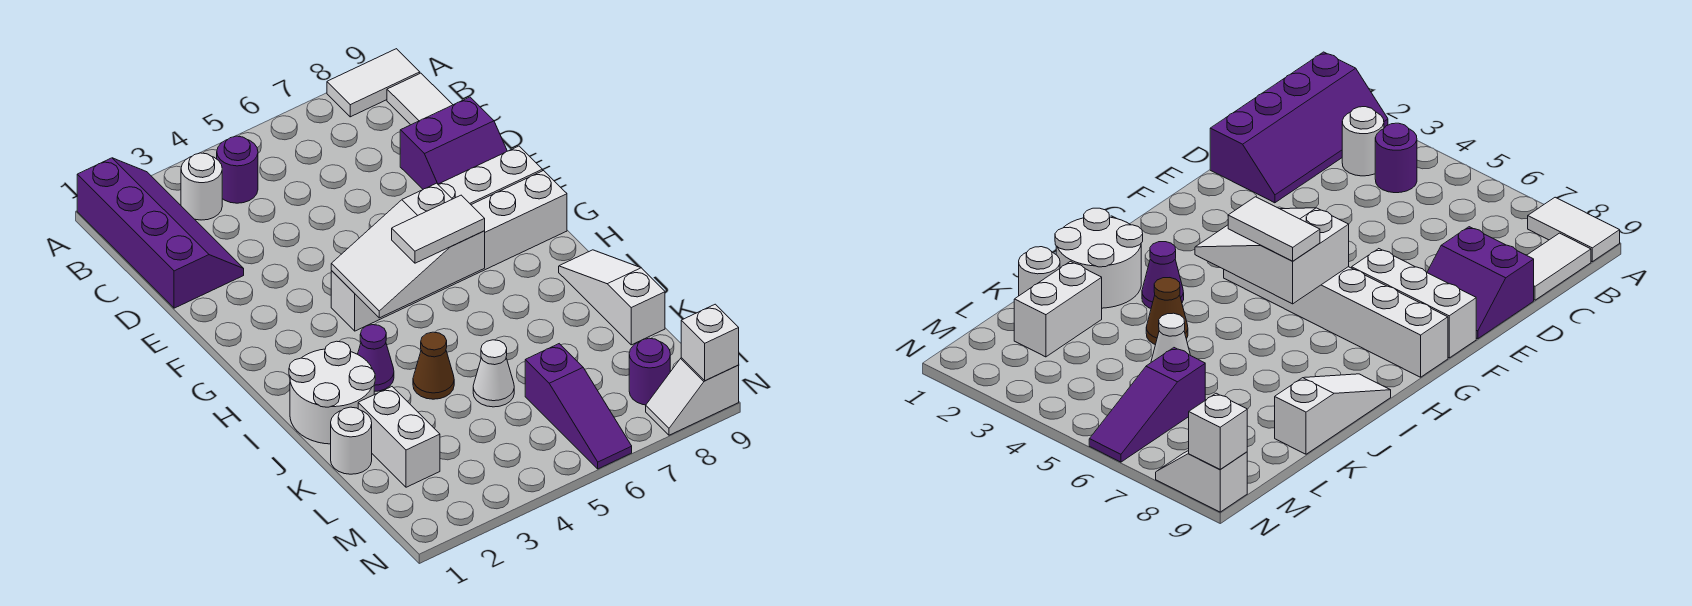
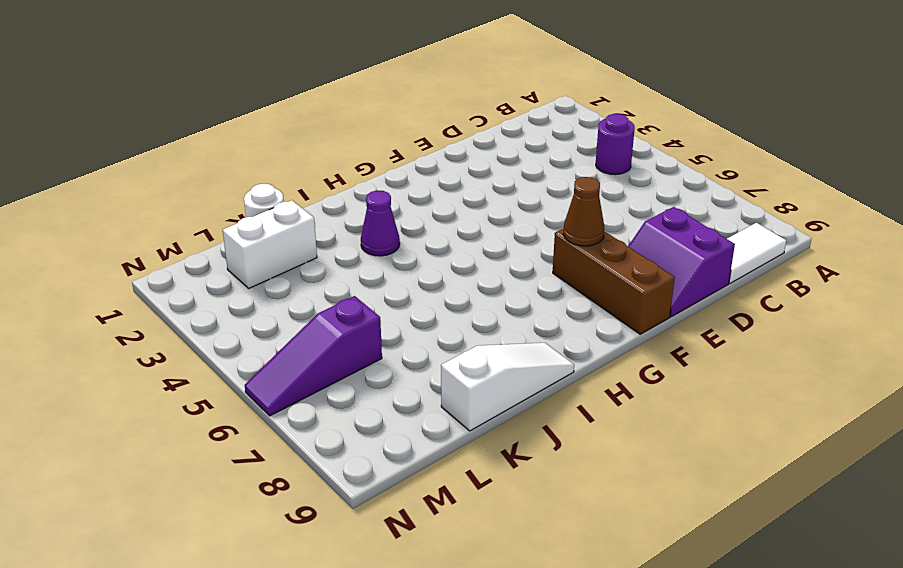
brown 1x3 brick [553,228,675,334] -> white 1x3 brick [438,146,543,204]
brown 1x1 cone [563,177,604,246] -> brown 1x1 cone moved to [413,332,454,399]
none -> purple 2x4 slope [77,158,244,308]
none -> white 1x2 tile [327,49,420,117]
none -> white 1x1 round brick [181,153,222,220]

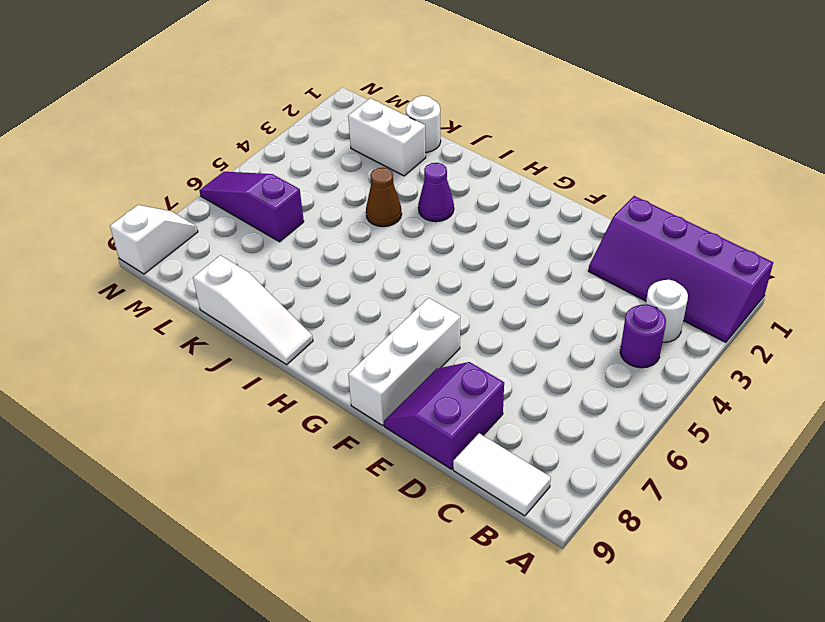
none -> white 1x2 tile [327,49,420,117]
none -> white 1x6 brick [331,171,567,331]
none -> white 2x2 round brick [289,341,375,444]

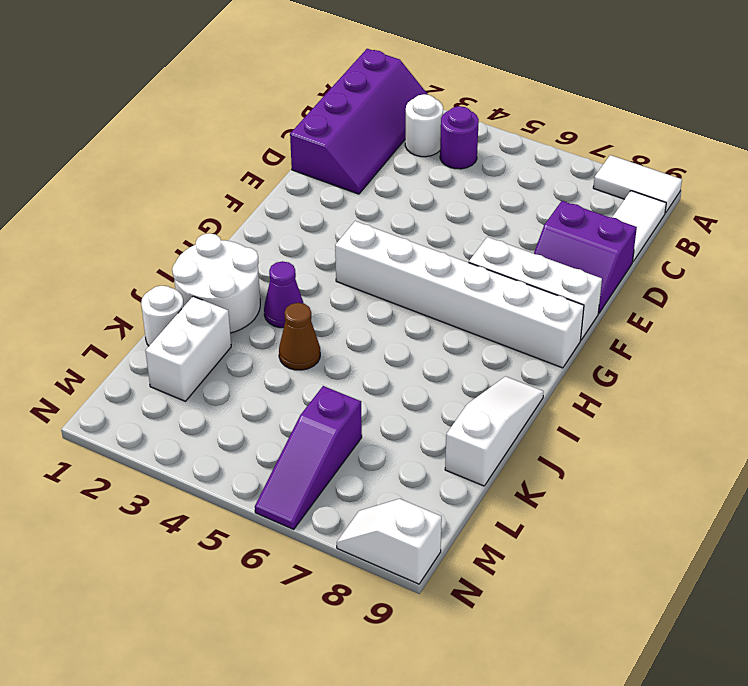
none -> white 1x1 cone [473,340,514,407]
none -> purple 1x1 round brick [629,338,670,405]
none -> white 2x3 slope [331,183,485,318]

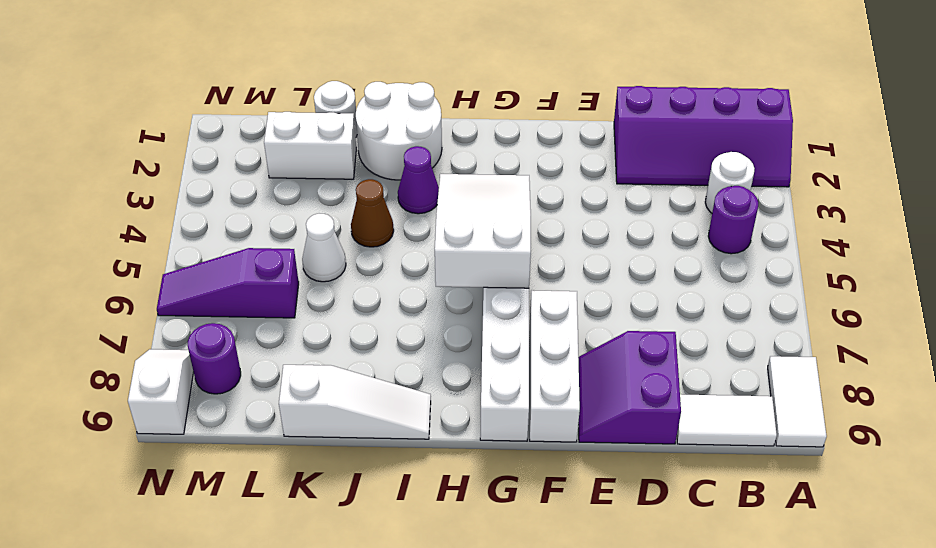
none -> white 1x1 brick [681,304,739,381]
none -> white 1x2 tile [392,195,485,263]

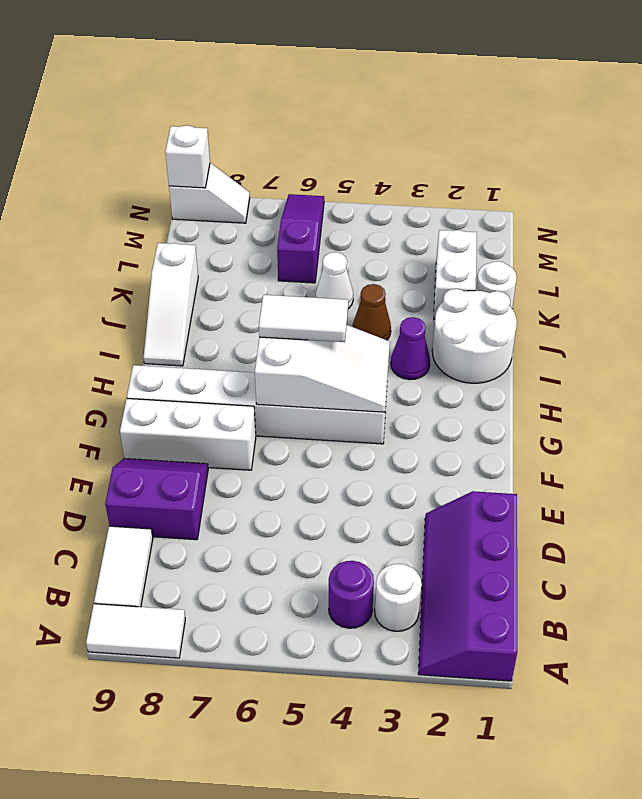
none -> purple 1x1 round brick [629,338,670,405]

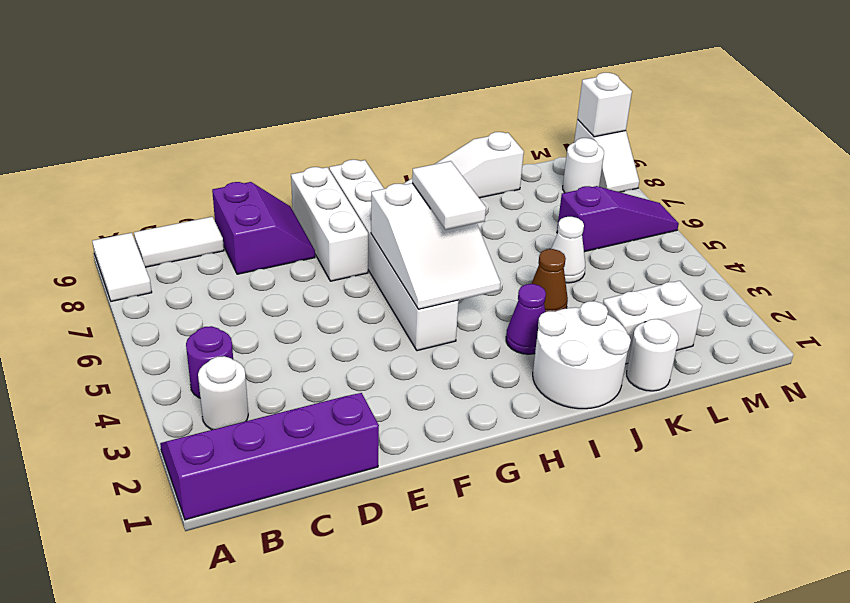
white 1x1 round brick [563,138,604,193] -> purple 1x1 round brick [629,338,670,405]

